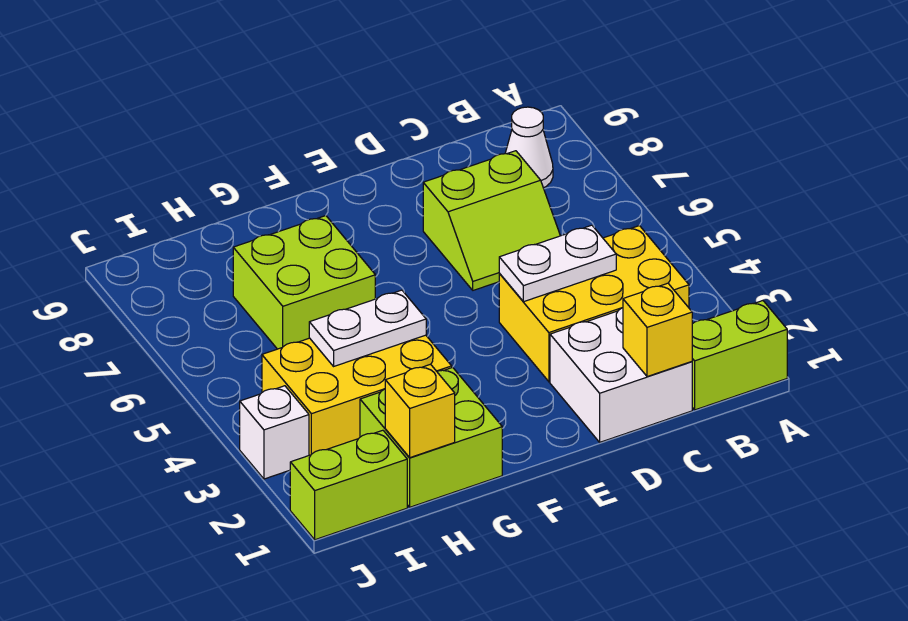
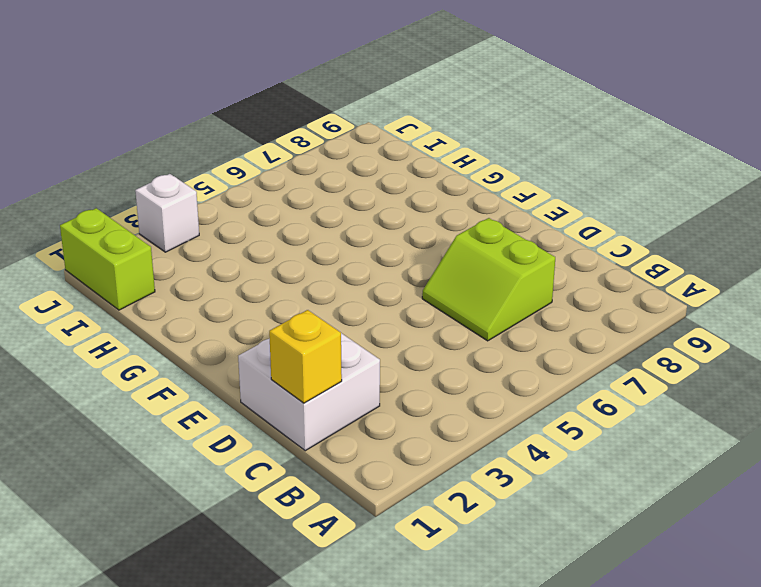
none -> lime 1x2 brick [692,301,787,410]
none -> yellow 2x3 brick [499,226,689,382]
none -> white 1x1 cone [505,107,553,188]

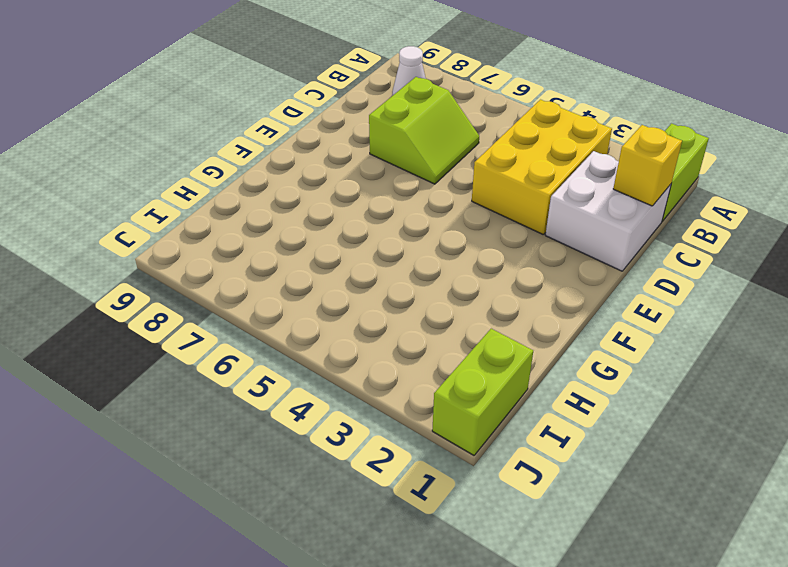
none -> lime 2x2 brick [360,367,502,507]
none -> yellow 2x3 brick [262,335,452,455]
none -> lime 2x2 brick [233,216,375,349]

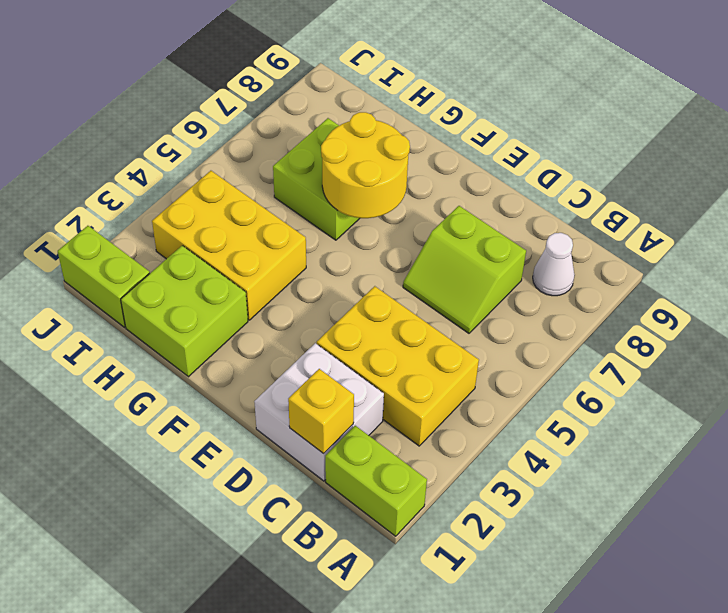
yellow 2x2 round brick [321,112,410,218] -> none
none -> white 1x1 brick [240,386,309,479]
none -> white 1x2 plate [499,225,616,302]
none -> white 1x2 plate [309,290,426,366]

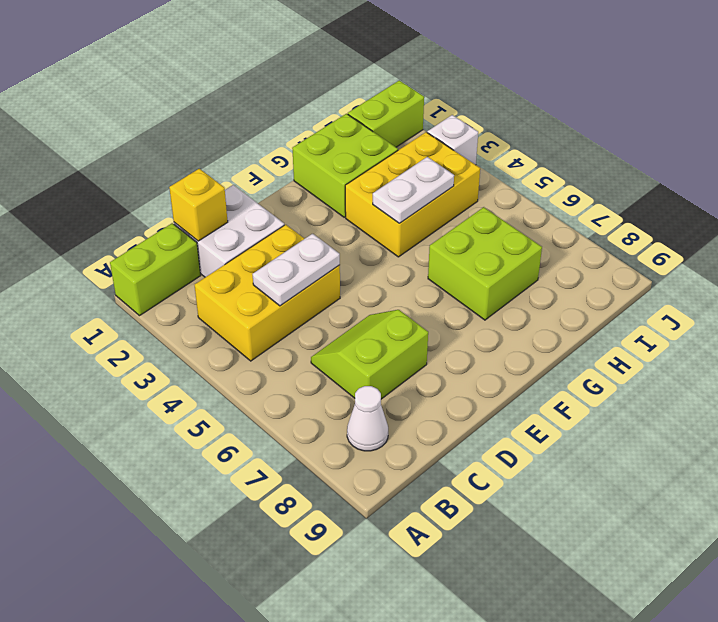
none -> yellow 1x1 brick [385,364,455,458]

